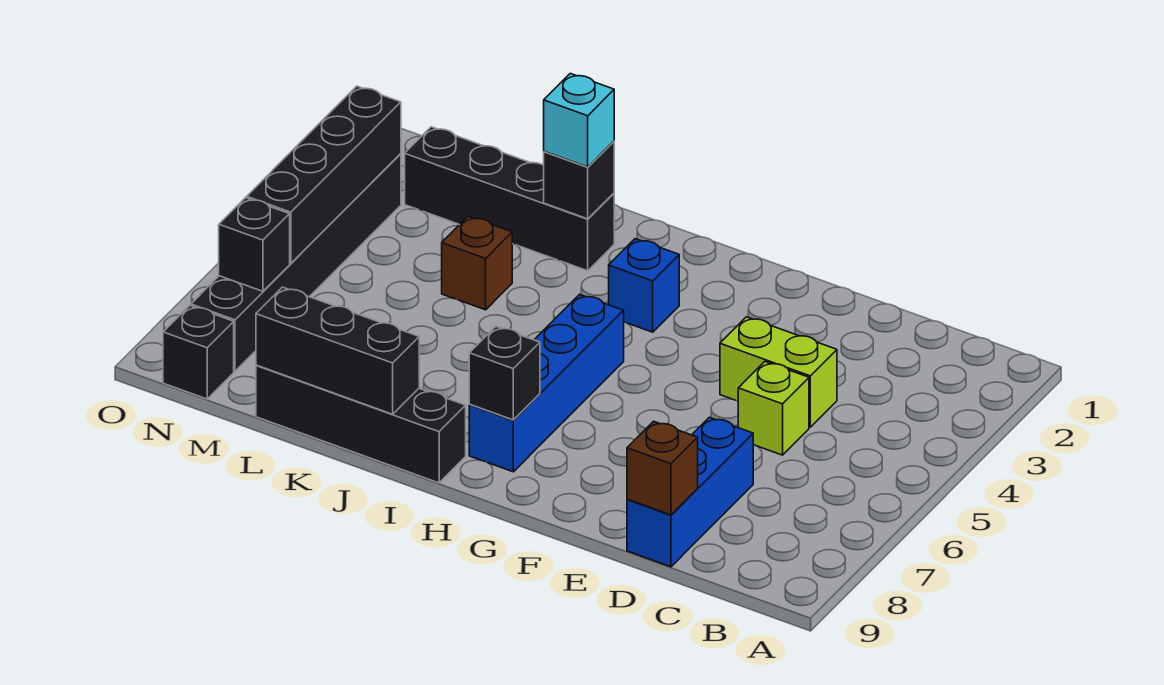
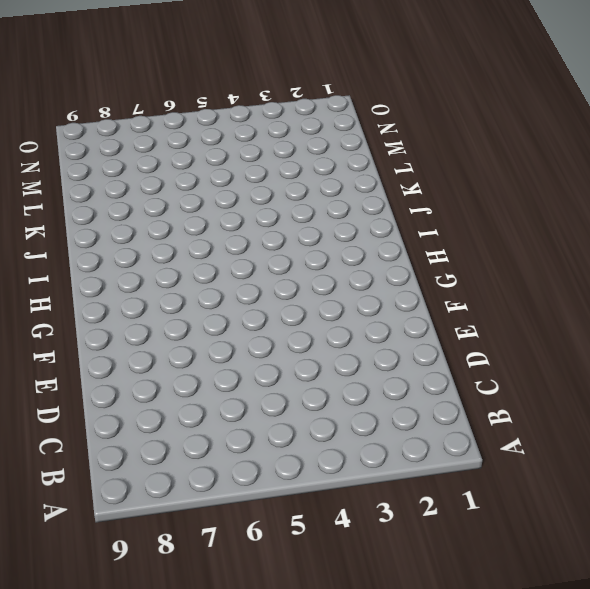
none -> lime 1x2 brick [720,317,837,427]
none -> lime 1x1 brick [738,362,809,455]
none -> blue 1x3 brick [627,417,753,567]

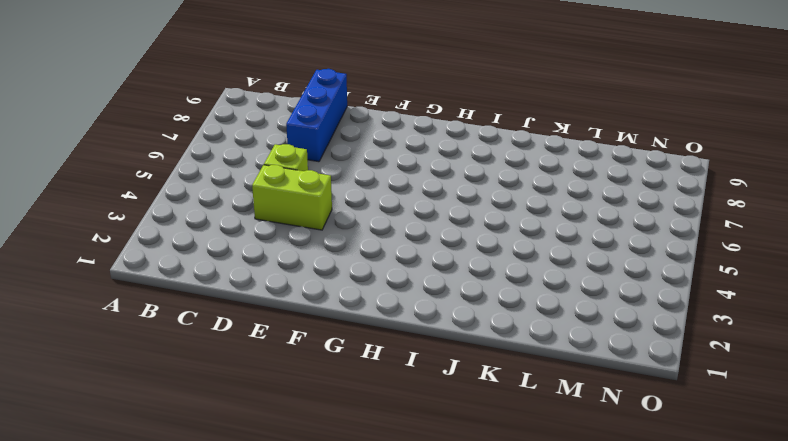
none -> blue 1x1 brick [609,239,679,332]
none -> blue 1x4 brick [469,294,624,472]
none -> black 1x4 brick [256,365,466,483]

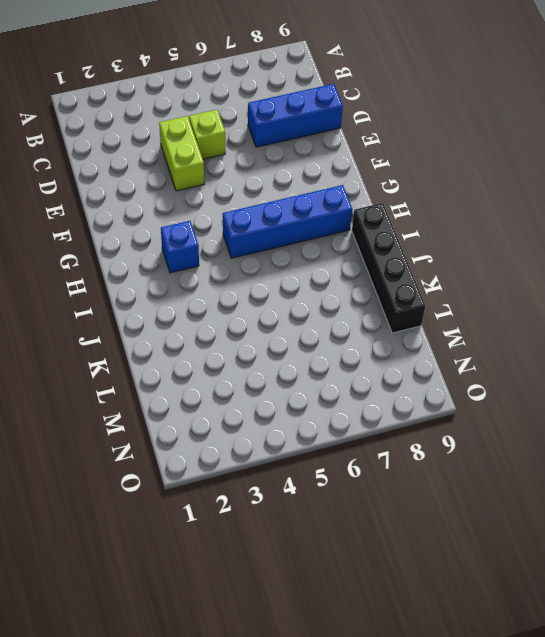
none -> black 1x4 brick [405,127,614,271]
none -> brown 1x1 brick [442,216,512,310]
none -> black 1x6 brick [191,154,401,371]

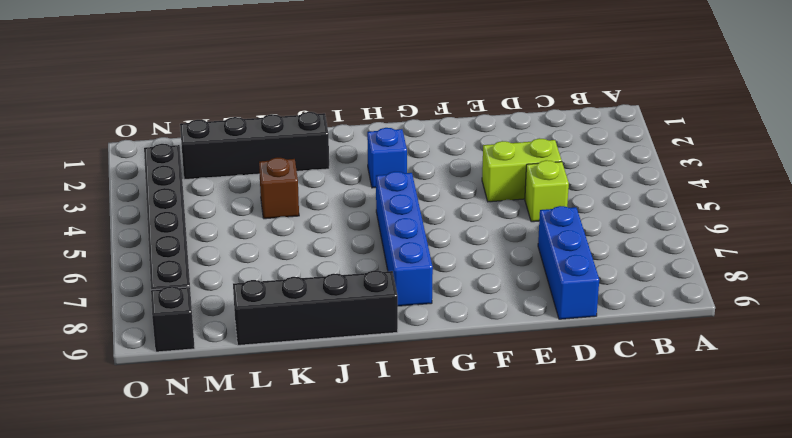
none -> brown 1x1 brick [627,421,698,515]
none -> black 1x1 brick [469,326,540,420]
none -> black 1x1 brick [544,141,614,219]

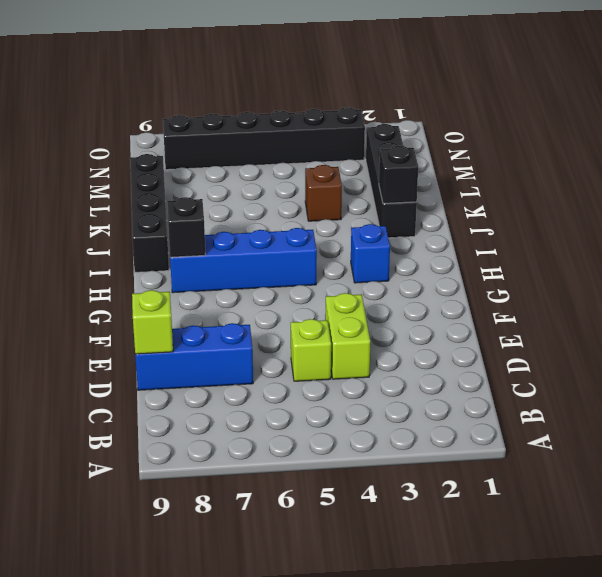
lime 1x1 brick [132,290,173,354] -> brown 1x1 brick [627,421,698,515]
none -> black 1x1 brick [163,306,234,399]
none -> black 1x3 brick [256,287,419,414]
none -> black 1x4 brick [247,86,401,264]

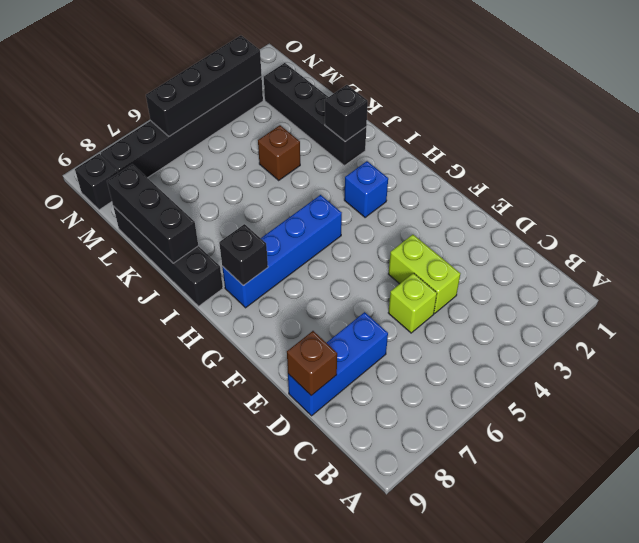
none -> black 1x1 brick [219,198,290,291]
none -> cyan 1x1 brick [544,73,614,167]

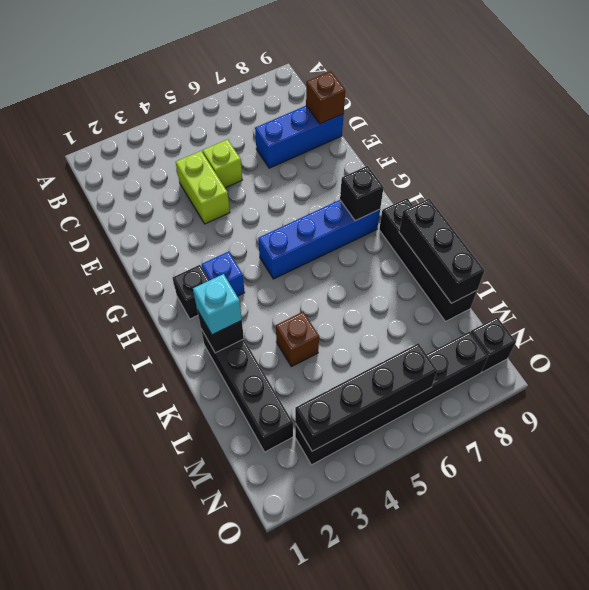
black 1x1 brick [173,265,209,319] -> black 1x1 brick moved to [219,198,290,291]

